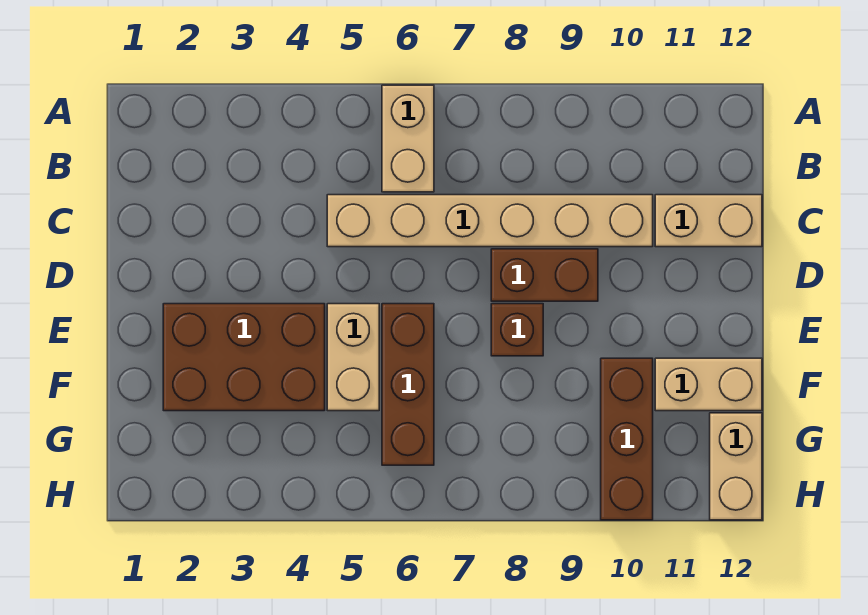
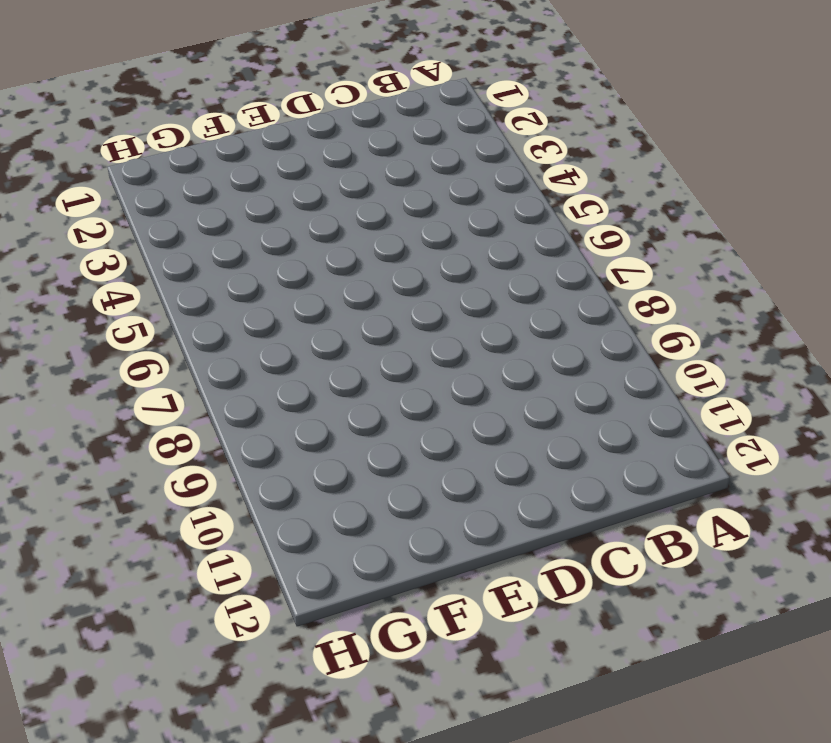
none -> tan 1x2 brick [382,85,434,192]
none -> tan 1x6 brick [327,195,653,247]

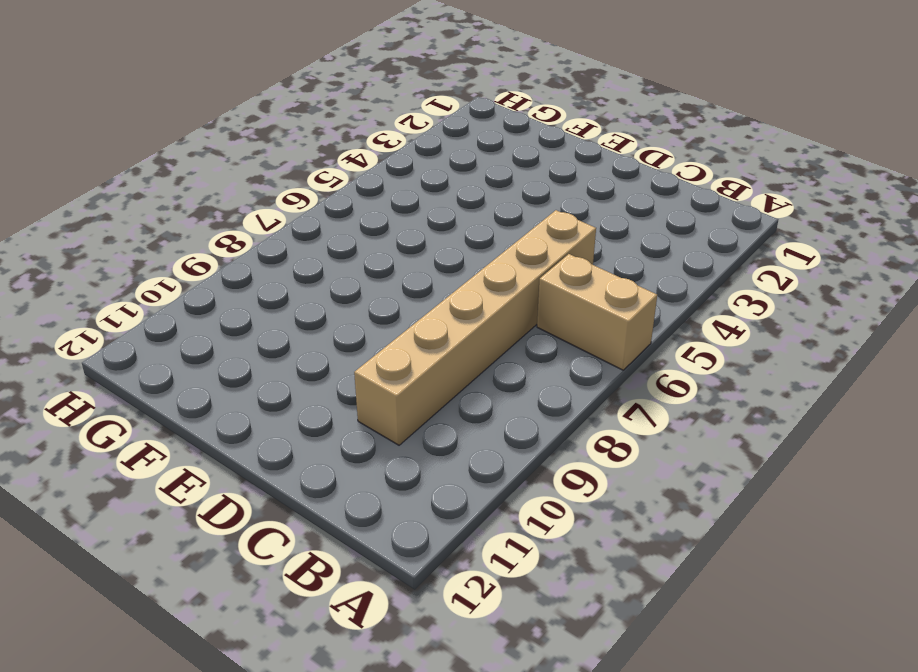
none -> tan 1x2 brick [655,195,762,247]
none -> brown 1x2 brick [491,249,598,301]

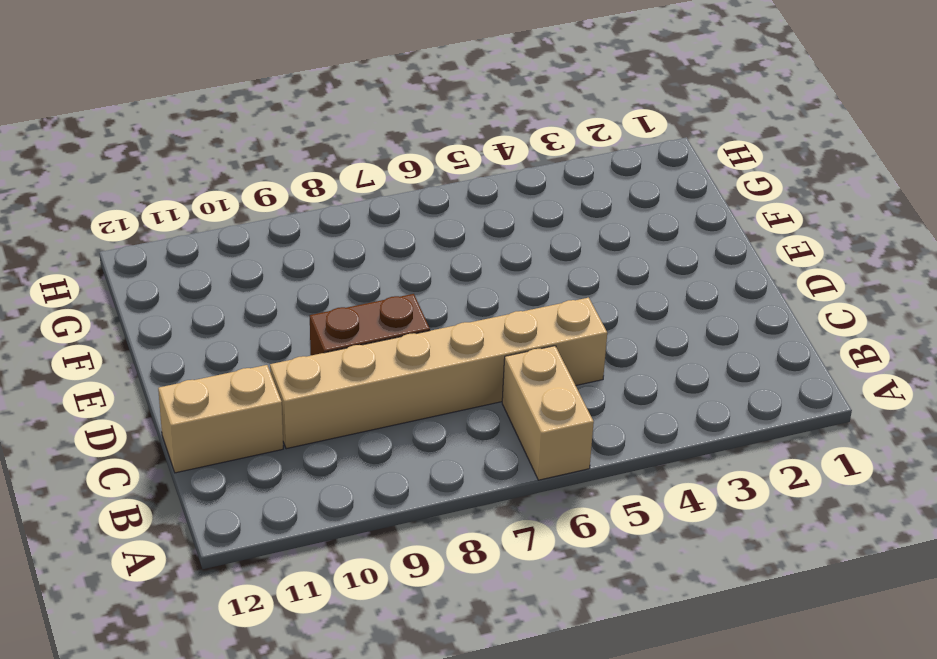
none -> brown 2x3 brick [163,304,325,411]
none -> tan 1x2 brick [327,304,379,411]

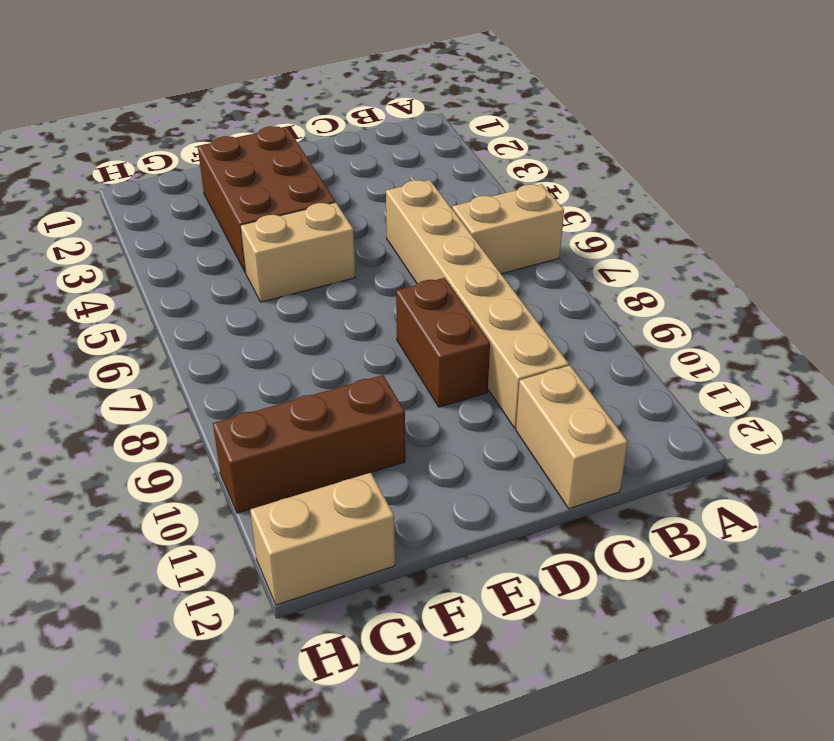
none -> brown 1x3 brick [382,304,434,465]
none -> brown 1x1 brick [491,304,543,356]

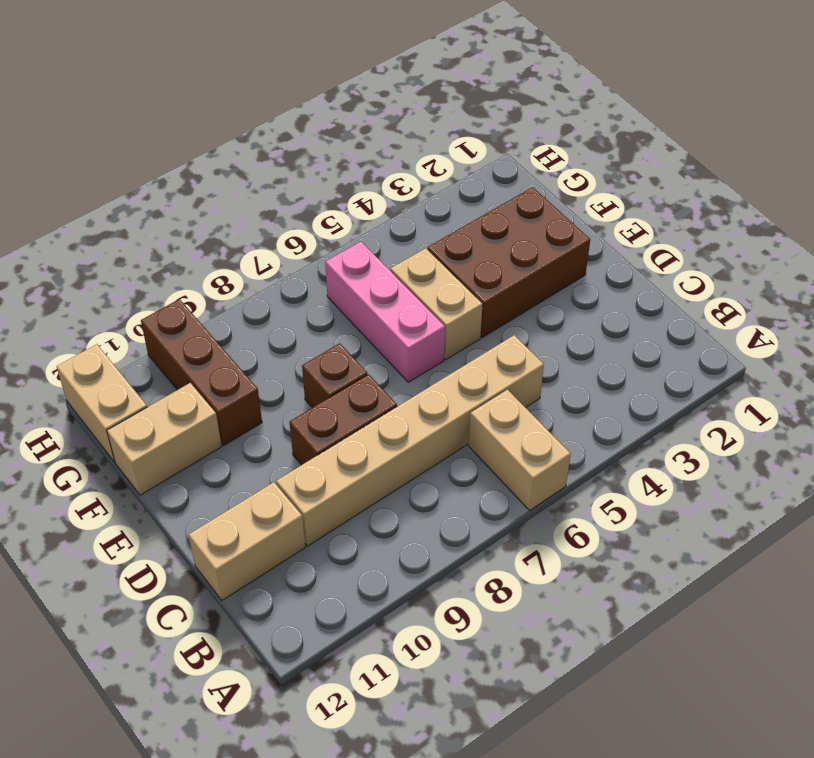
pink 1x3 brick [325,242,445,382] -> brown 1x3 brick [382,304,434,465]

